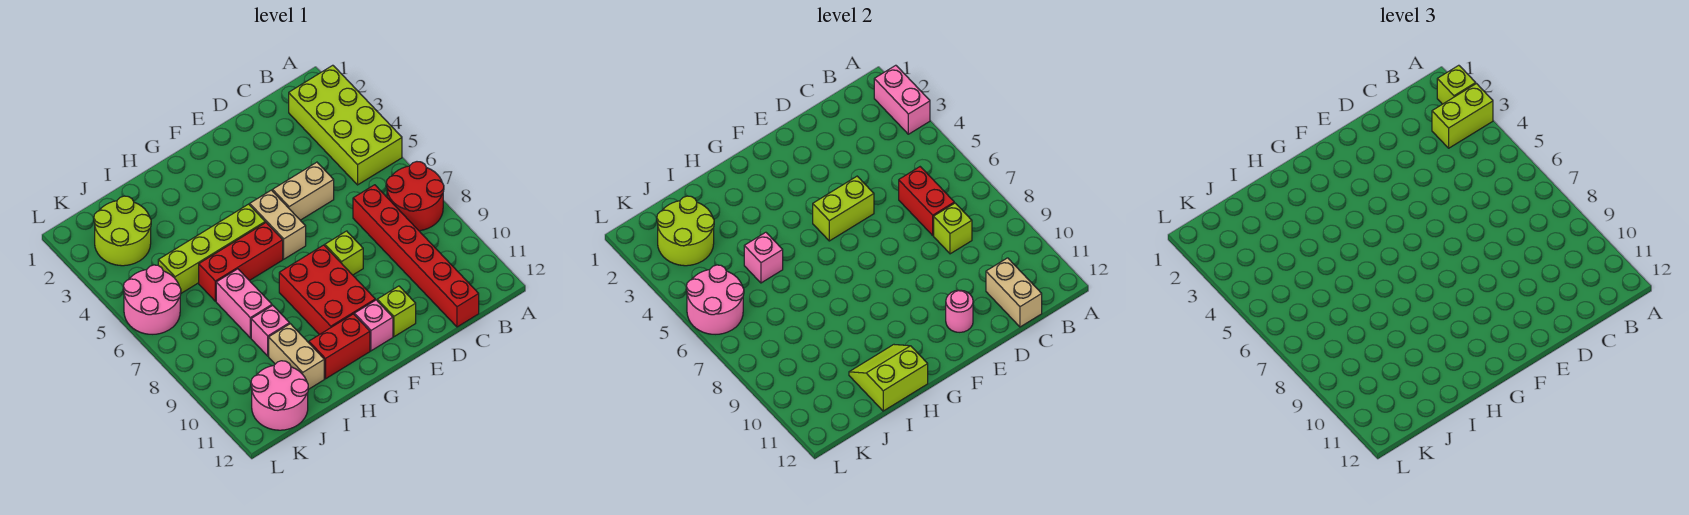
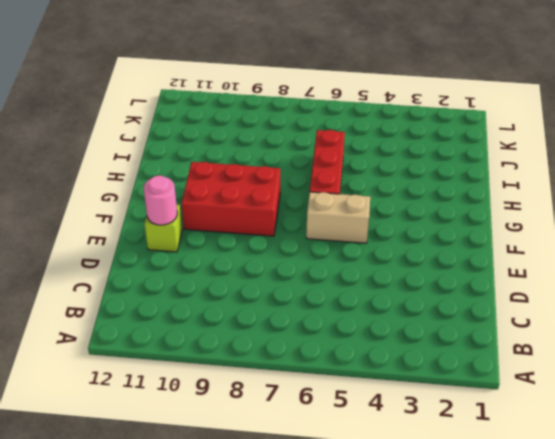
none -> lime 2x4 brick [289,65,402,185]
none -> red 2x2 round brick [386,162,444,231]
none -> red 1x6 brick [353,185,479,327]
none -> tan 1x2 brick [273,162,334,220]

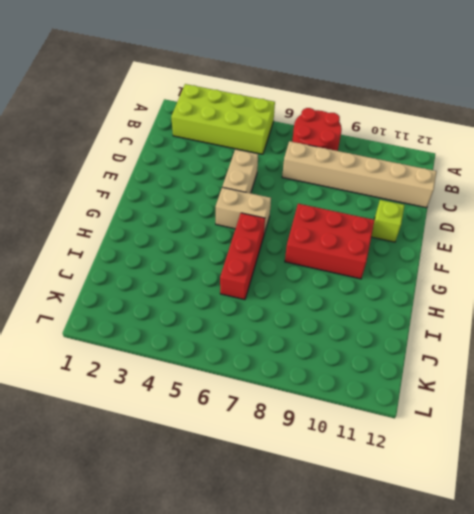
tan 1x6 brick [282,141,436,208] -> red 1x6 brick [353,185,479,327]
none -> lime 1x1 brick [325,231,363,275]
none -> pink 1x1 brick [355,300,393,351]
none -> lime 1x4 brick [158,204,265,293]
none -> red 1x2 brick [309,314,370,379]

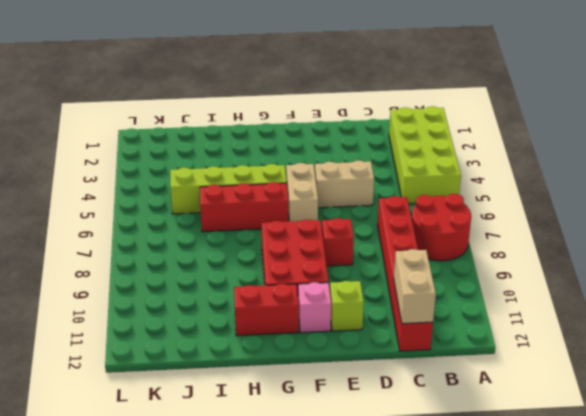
red 1x1 brick [322,218,354,266] -> lime 1x1 brick [325,231,363,275]
none -> pink 1x2 brick [216,269,272,338]
none -> pink 1x1 brick [251,306,290,356]
none -> tan 1x2 brick [269,324,324,389]
none -> lime 2x2 round brick [94,196,151,266]

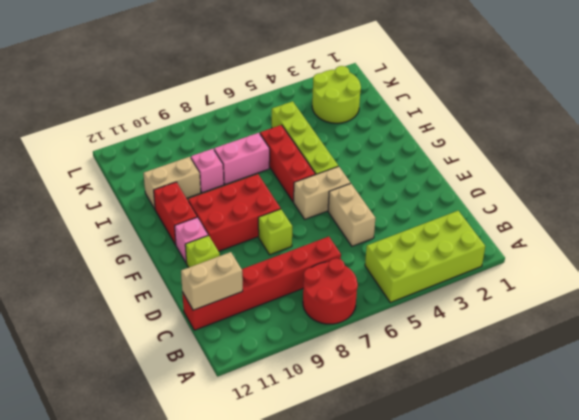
none -> pink 2x2 round brick [251,361,308,430]
none -> pink 2x2 round brick [124,265,181,334]
none -> pink 1x2 brick [874,65,930,134]
none -> red 1x2 brick [899,167,954,235]

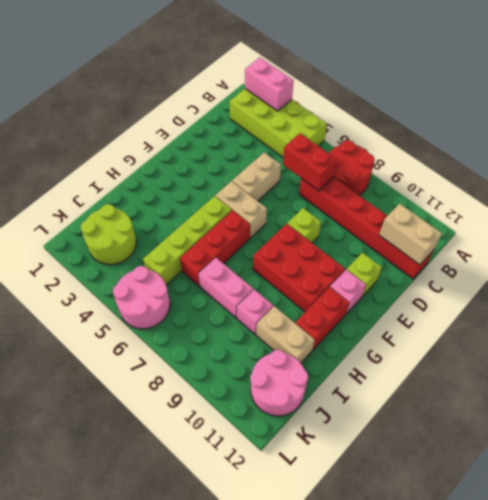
none -> lime 1x1 brick [934,203,972,254]
none -> lime 1x2 brick [813,176,874,241]
none -> pink 1x1 round brick [946,290,973,332]
none -> lime 2x2 slope [849,345,928,411]

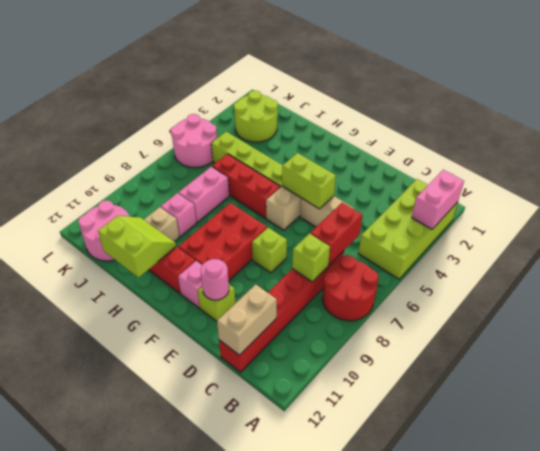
none -> pink 1x1 brick [744,232,783,283]
none -> lime 2x2 round brick [657,196,714,266]
none -> pink 2x2 round brick [687,265,744,334]
none -> lime 1x1 brick [1437,65,1476,104]

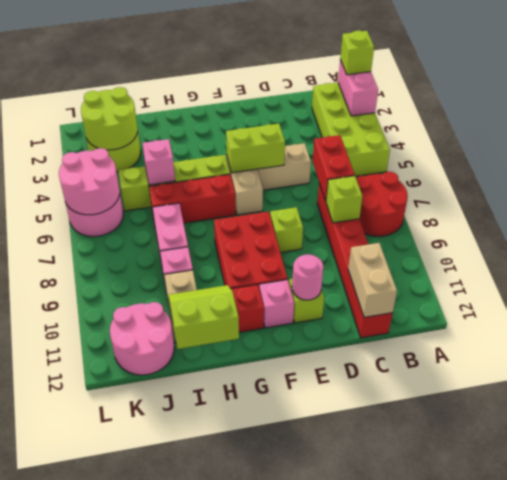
none -> lime 1x2 brick [1432,84,1493,148]

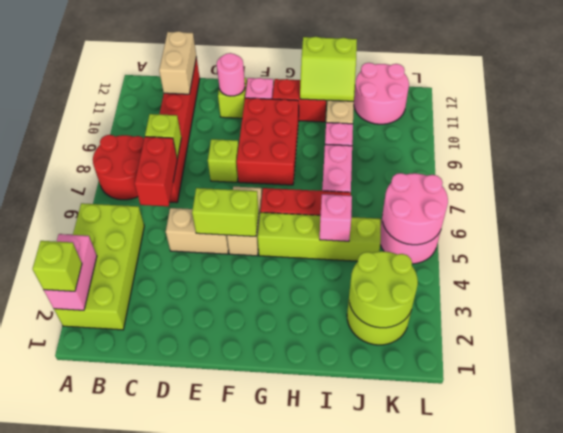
none -> lime 1x2 brick [1432,84,1493,148]

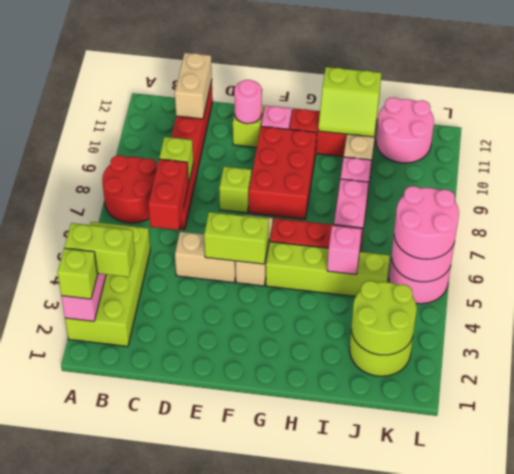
pink 2x2 round brick [394,186,459,259] -> none

